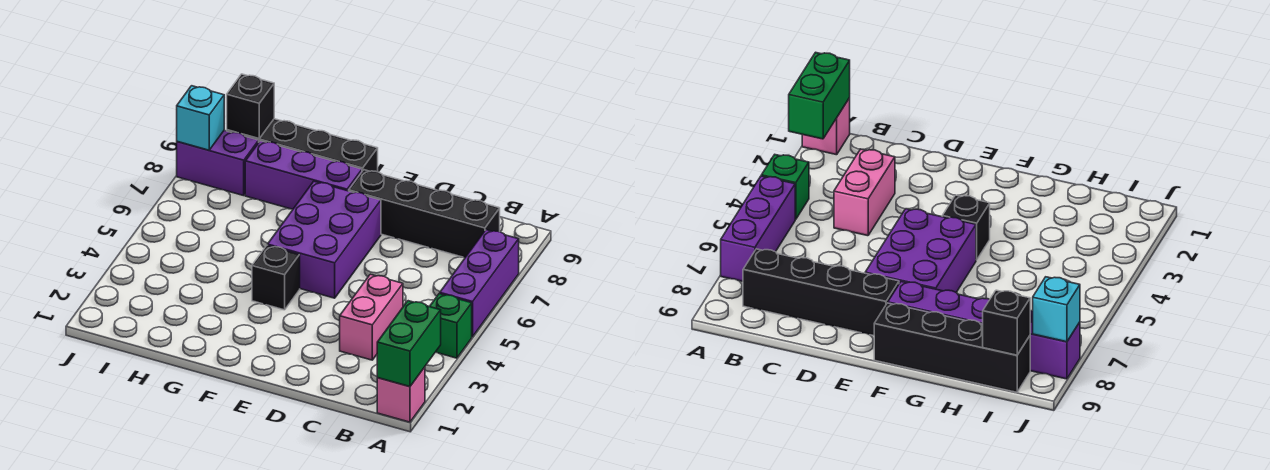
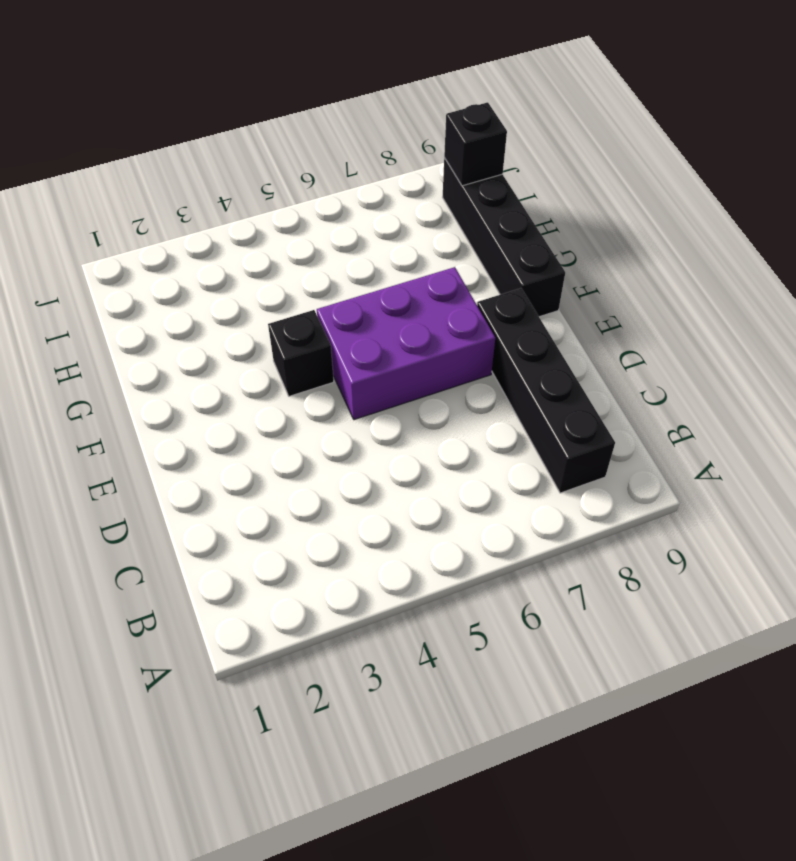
none -> pink 1x1 brick [377,367,425,422]
none -> green 1x1 brick [430,294,472,358]
none -> purple 1x3 brick [440,230,519,337]

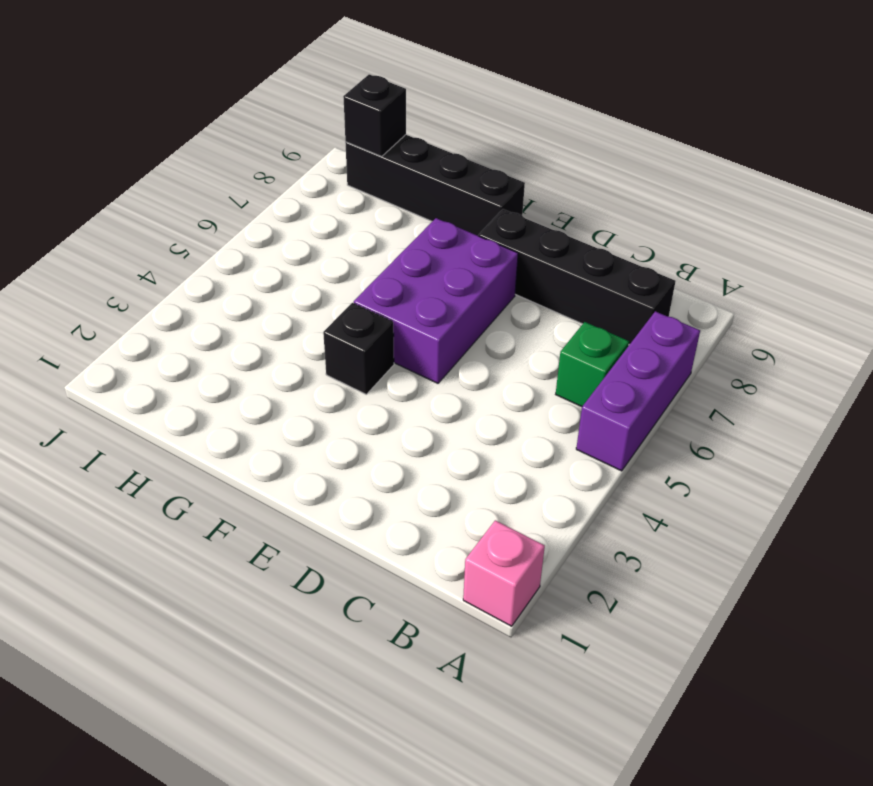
green 1x1 brick [556,322,629,407] -> green 1x1 brick moved to [430,294,472,358]
none -> pink 1x2 brick [340,274,403,360]
none -> purple 1x3 brick [245,141,362,209]
none -> purple 1x2 brick [177,131,259,196]

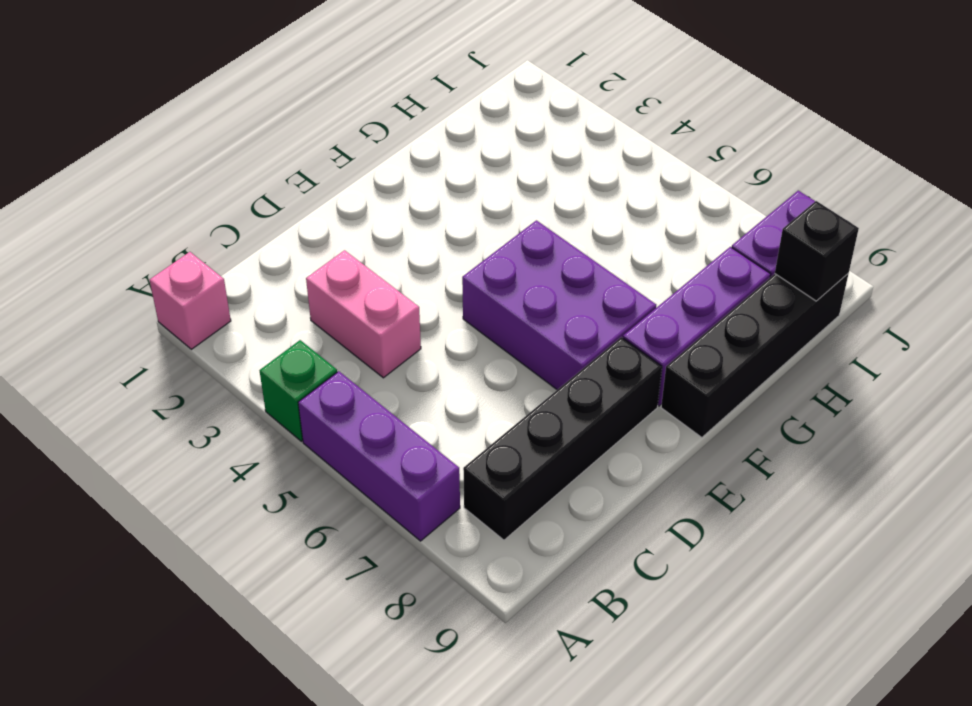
none -> black 1x1 brick [252,245,300,310]
none -> green 1x2 brick [377,301,441,386]
none -> cyan 1x1 brick [177,86,224,150]

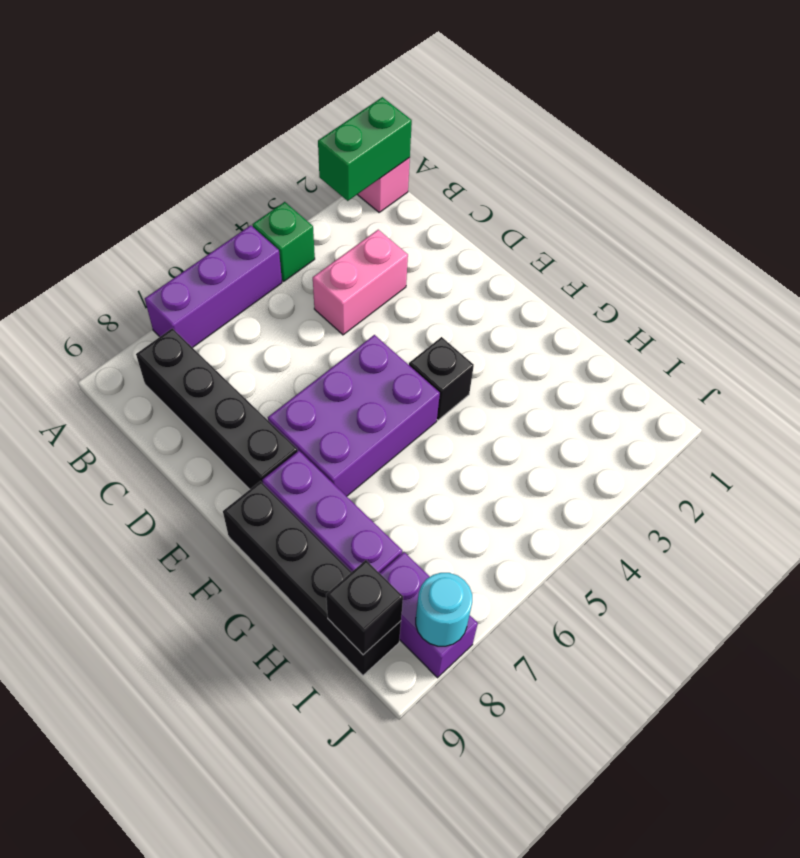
cyan 1x1 round brick [416,573,472,646] -> cyan 1x1 brick [177,86,224,150]

